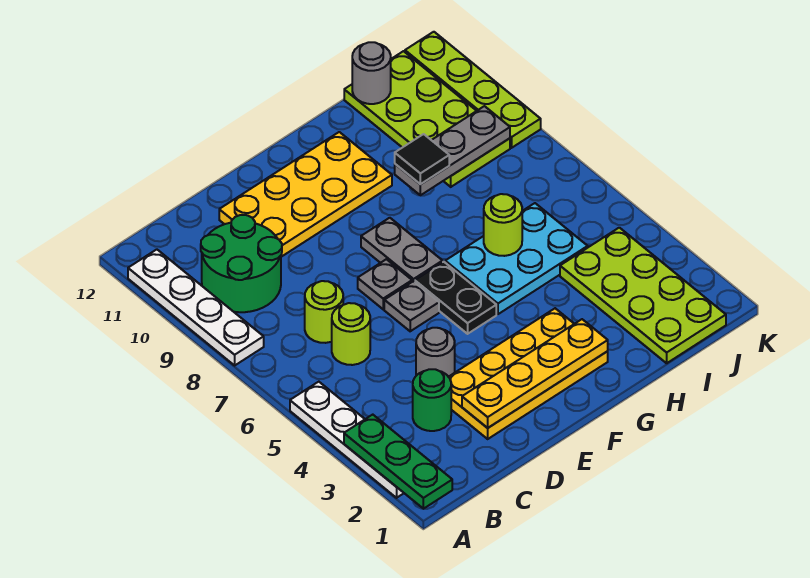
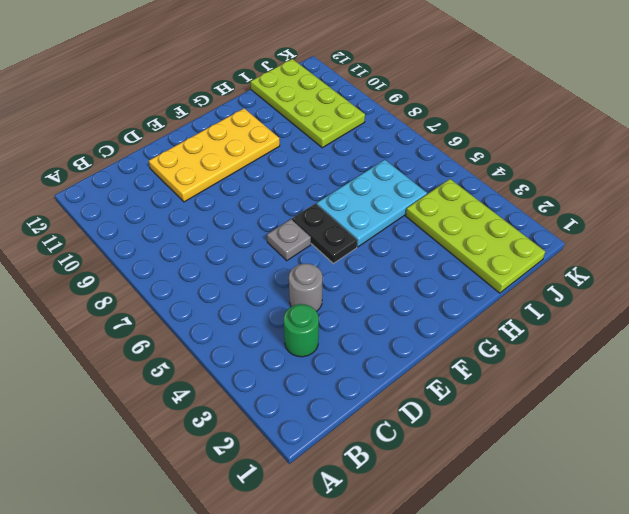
none -> white 1x4 plate [290,382,404,498]
none -> white 1x4 plate [128,249,264,365]
none -> green 2x2 round brick [201,215,282,312]

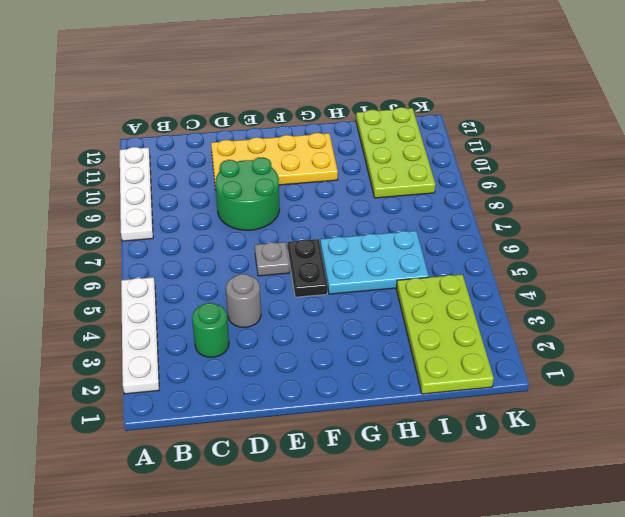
green 2x2 round brick [216,158,280,230] -> green 2x2 round brick moved to [201,215,282,312]
none -> lime 1x1 round brick [332,303,370,365]
none -> lime 1x1 round brick [305,281,343,343]
none -> yellow 2x4 plate [449,308,608,439]

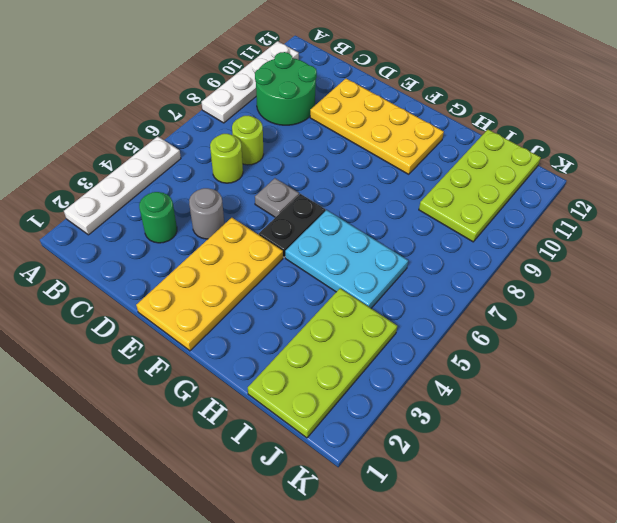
yellow 2x4 plate [136,218,283,351] -> yellow 2x4 plate turned to [449,308,608,439]
none -> grey 1x1 plate [358,259,412,309]
none -> grey 1x2 plate [361,218,443,282]
none -> lime 1x4 plate [405,32,541,148]

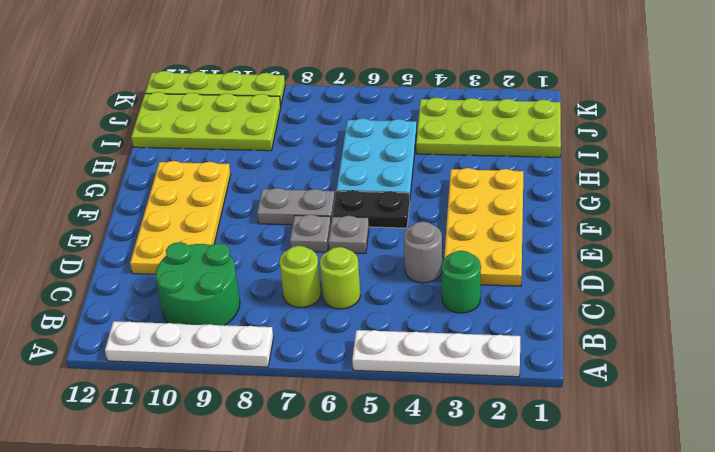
none -> green 1x3 plate [344,415,452,509]
none -> yellow 1x4 plate [462,319,608,428]
none -> lime 1x1 round brick [484,194,522,256]

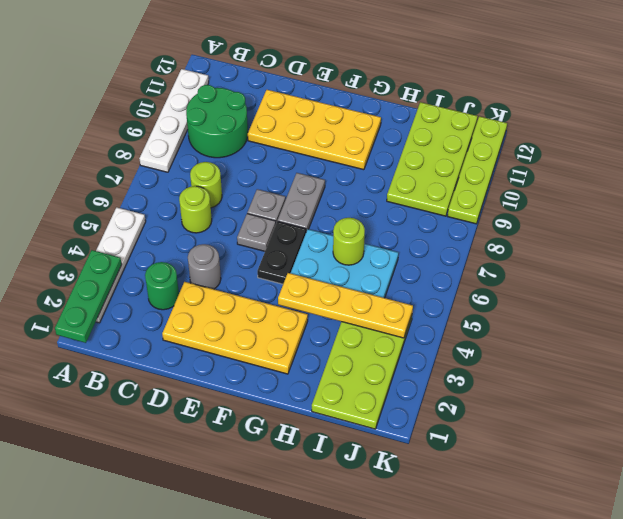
yellow 1x4 plate [278,273,413,338] -> yellow 1x4 plate moved to [462,319,608,428]
none -> grey 1x3 plate [395,106,510,195]
none -> grey 1x1 round brick [352,42,391,104]
none -> black 1x1 tile [395,134,449,184]

